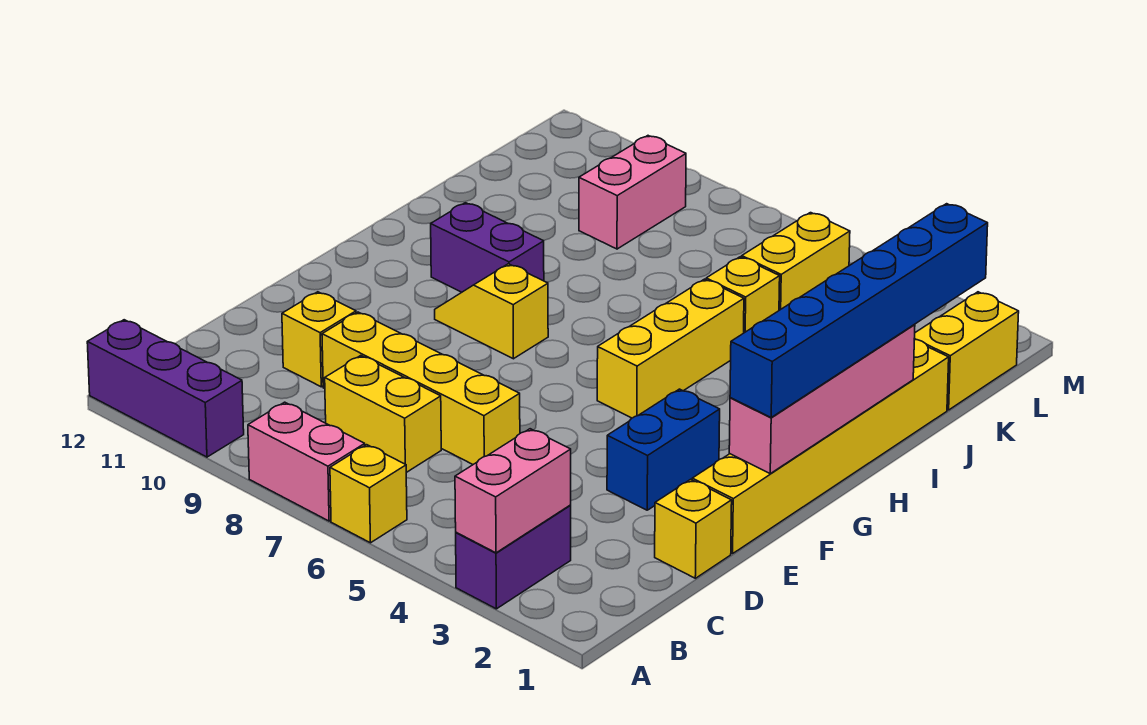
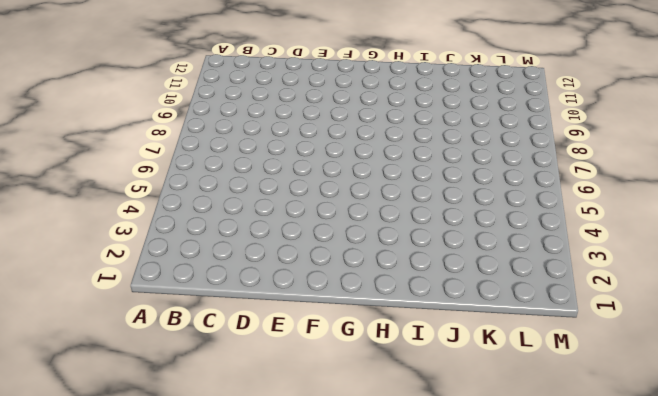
none -> purple 1x2 brick [456,506,571,609]
none -> yellow 1x1 brick [330,445,407,543]
none -> pink 1x2 brick [248,402,365,521]

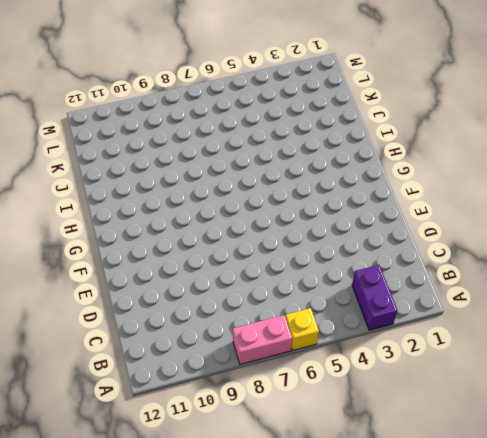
none -> purple 1x3 brick [87,320,244,457]
none -> yellow 1x2 brick [325,356,441,473]
none -> yellow 1x1 brick [655,479,732,578]

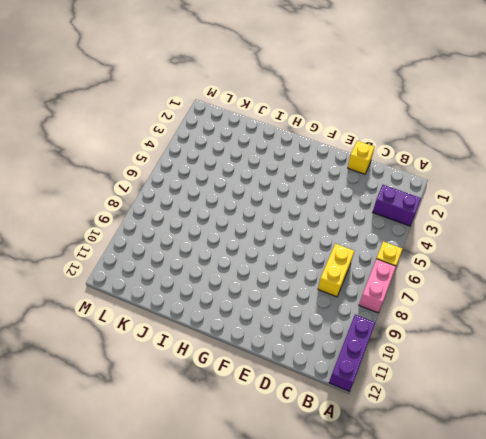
none -> yellow 1x4 brick [322,312,520,464]
none -> yellow 1x1 brick [282,292,356,387]
none -> yellow 1x6 brick [692,339,949,554]

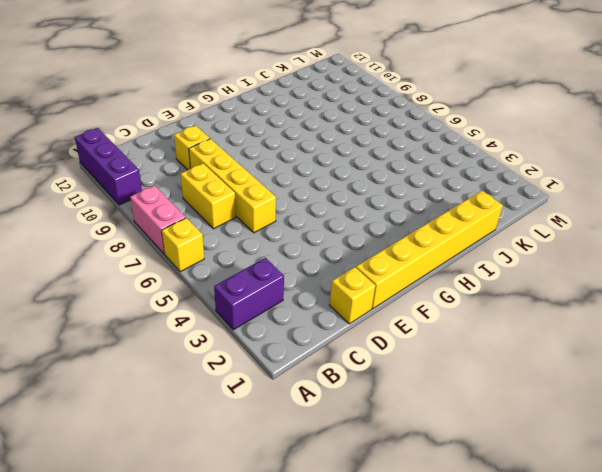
none -> blue 1x2 brick [607,389,720,510]
none -> yellow 1x3 brick [597,279,744,418]
none -> yellow 1x2 slope [435,264,548,359]

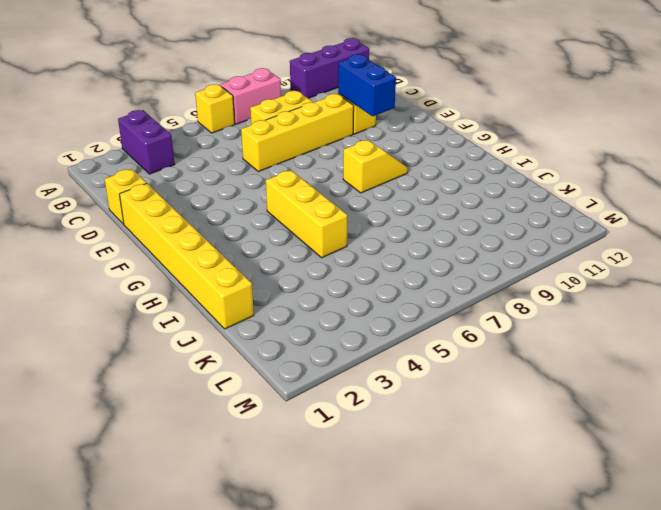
blue 1x2 brick [338,54,396,116] -> blue 1x2 brick moved to [607,389,720,510]
none -> purple 1x2 brick [431,203,544,292]
none -> yellow 1x1 brick [706,257,780,333]
none -> yellow 1x2 brick [914,292,1019,410]

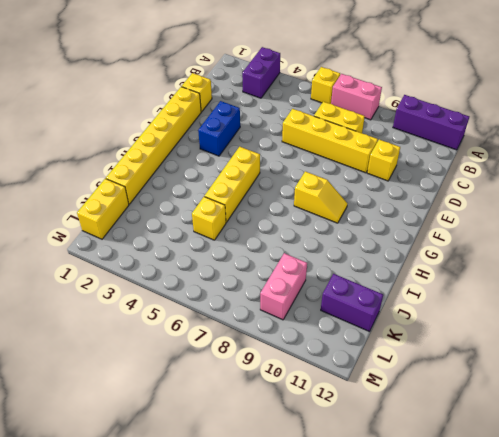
purple 1x2 brick [321,274,383,332] -> purple 1x2 brick moved to [431,203,544,292]
none -> yellow 1x2 brick [742,213,850,310]
none -> pink 1x2 brick [455,429,571,553]
none -> pink 1x4 brick [729,324,915,473]

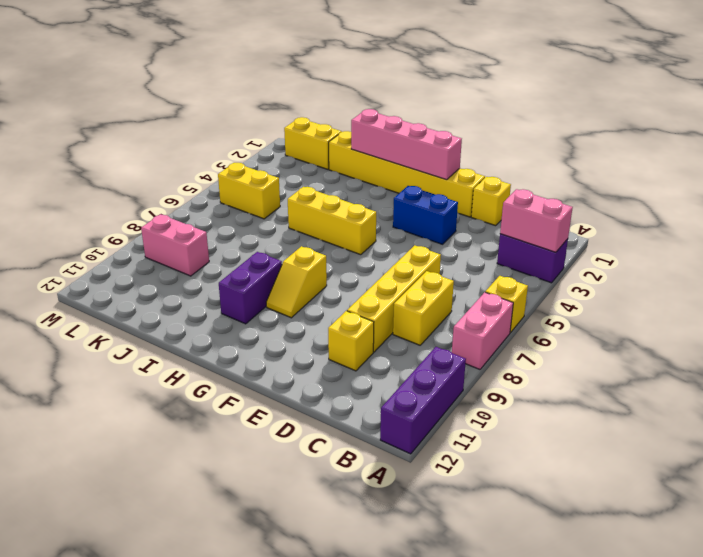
none -> yellow 1x1 brick [706,257,780,333]
none -> blue 1x6 brick [730,204,988,417]

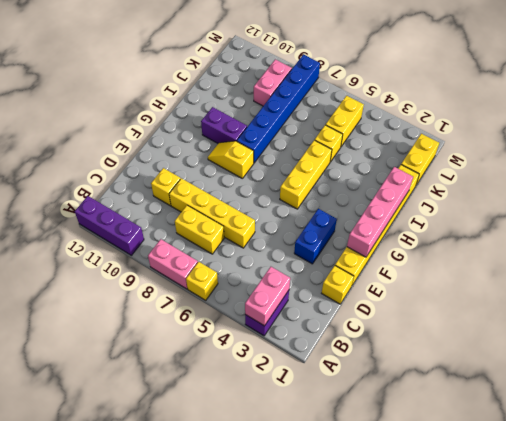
blue 1x6 brick [237,55,320,163] -> blue 1x6 brick moved to [730,204,988,417]

